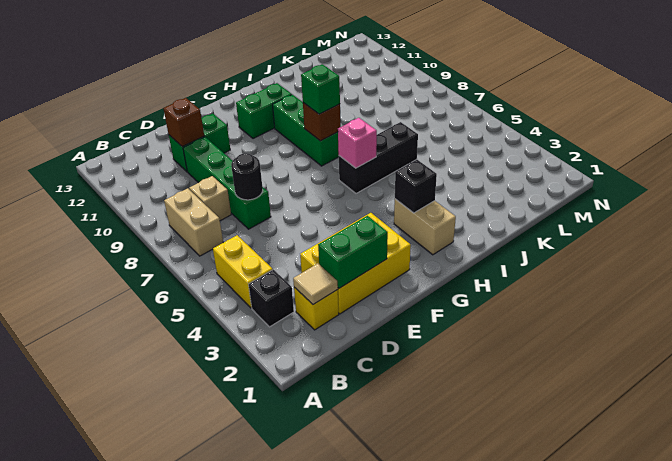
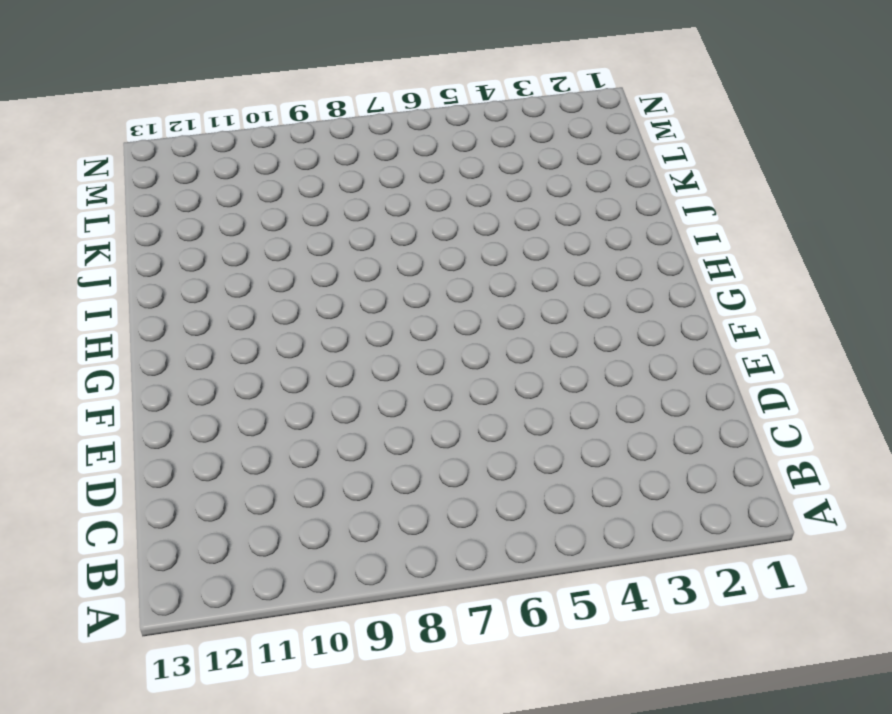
none -> black 1x1 brick [249,270,294,327]
none -> yellow 1x2 brick [213,235,273,308]
none -> tan 1x2 brick [164,188,223,256]

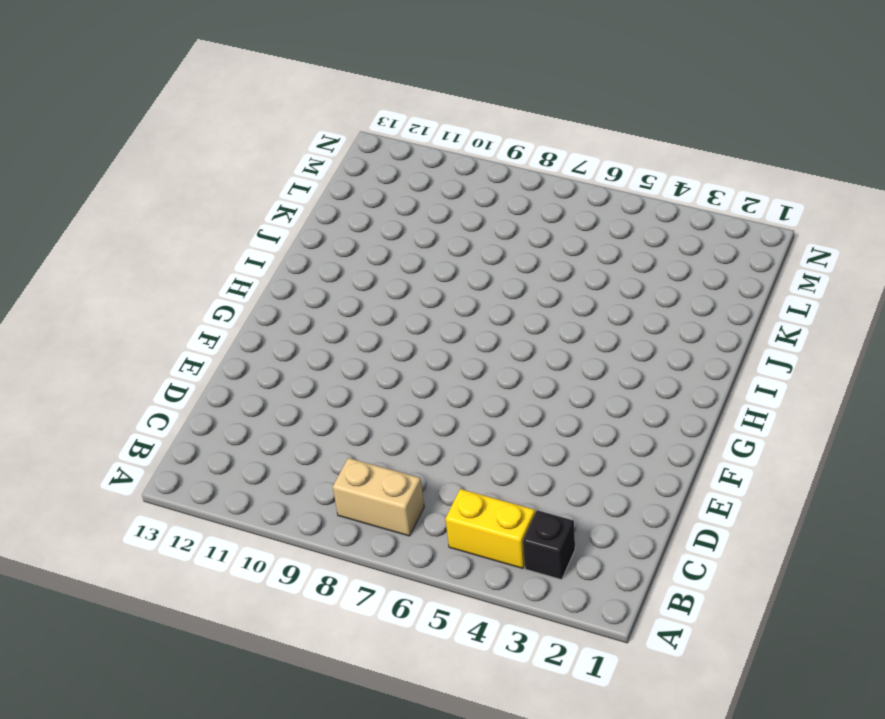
none -> yellow 1x1 brick [294,287,339,330]
none -> tan 1x1 brick [189,176,231,221]
none -> yellow 2x3 brick [300,213,411,314]

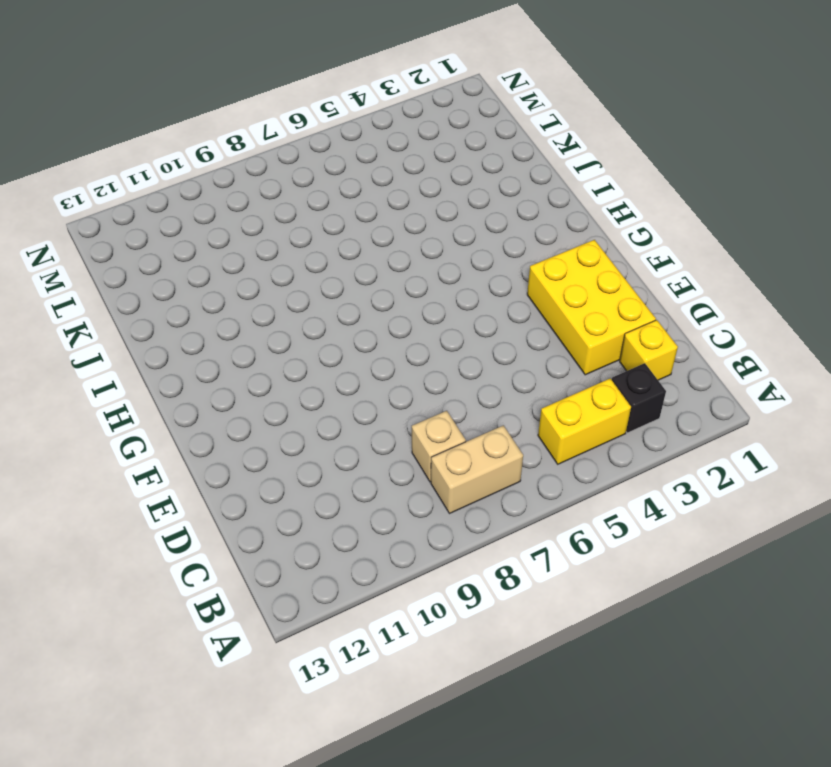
none -> green 1x4 brick [183,137,271,229]
none -> green 1x2 brick [169,114,230,172]
none -> green 1x2 brick [236,83,292,139]

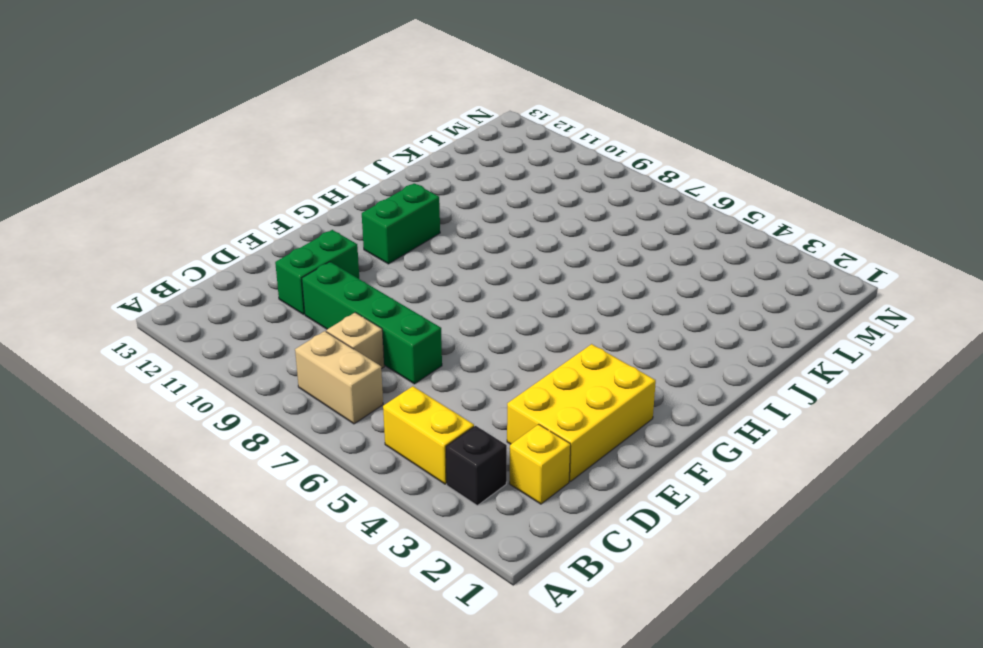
none -> tan 1x2 brick [394,199,456,255]
none -> black 1x3 brick [339,122,418,194]
none -> green 1x3 brick [273,95,339,166]

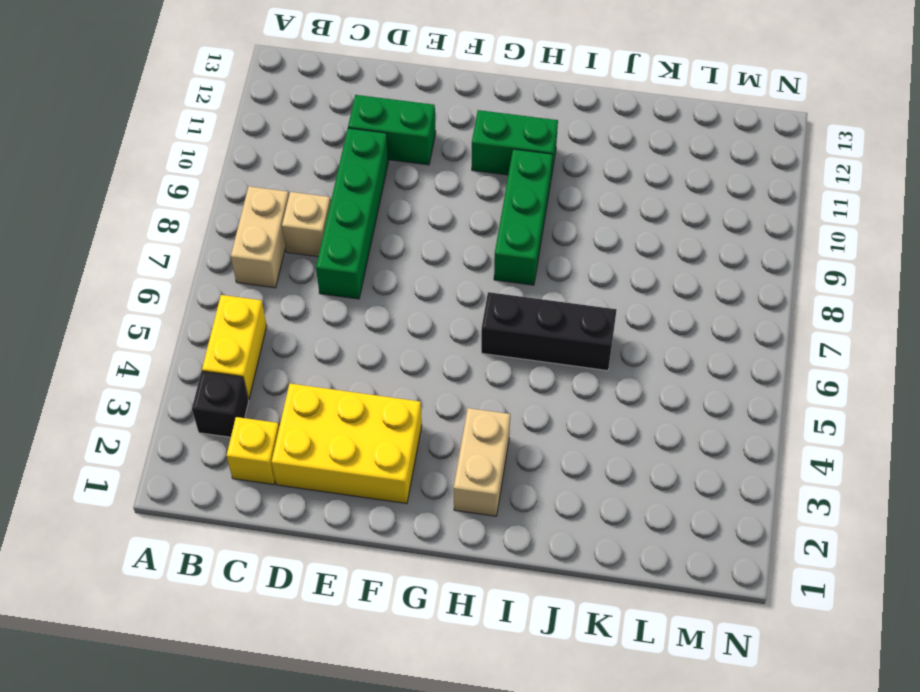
none -> tan 1x1 tile [293,264,338,305]
none -> green 1x2 brick [318,216,388,288]
none -> black 1x1 round brick [231,153,263,200]

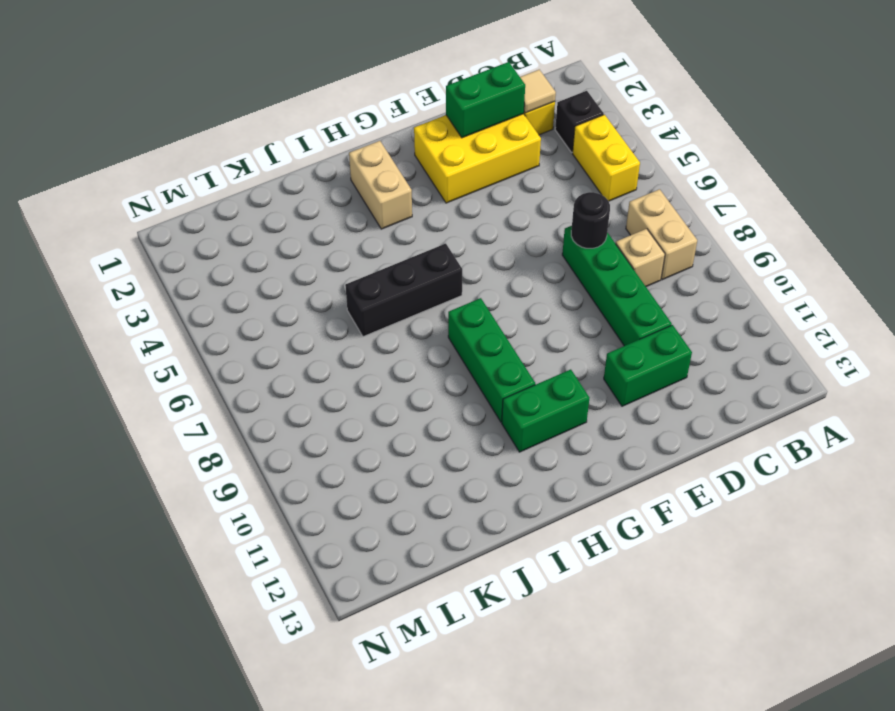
none -> brown 1x1 brick [163,98,204,147]
none -> black 1x1 brick [395,159,437,213]
none -> pink 1x1 brick [338,118,377,168]

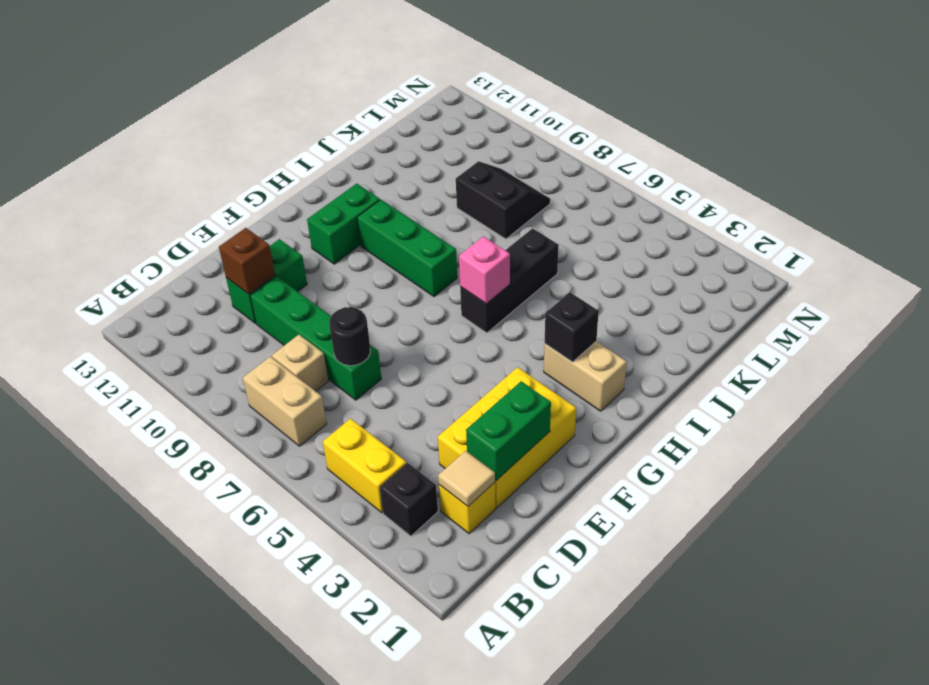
black 2x2 slope [456,161,550,239] -> none
none -> brown 1x1 brick [303,103,341,141]
none -> green 1x1 brick [301,64,340,114]

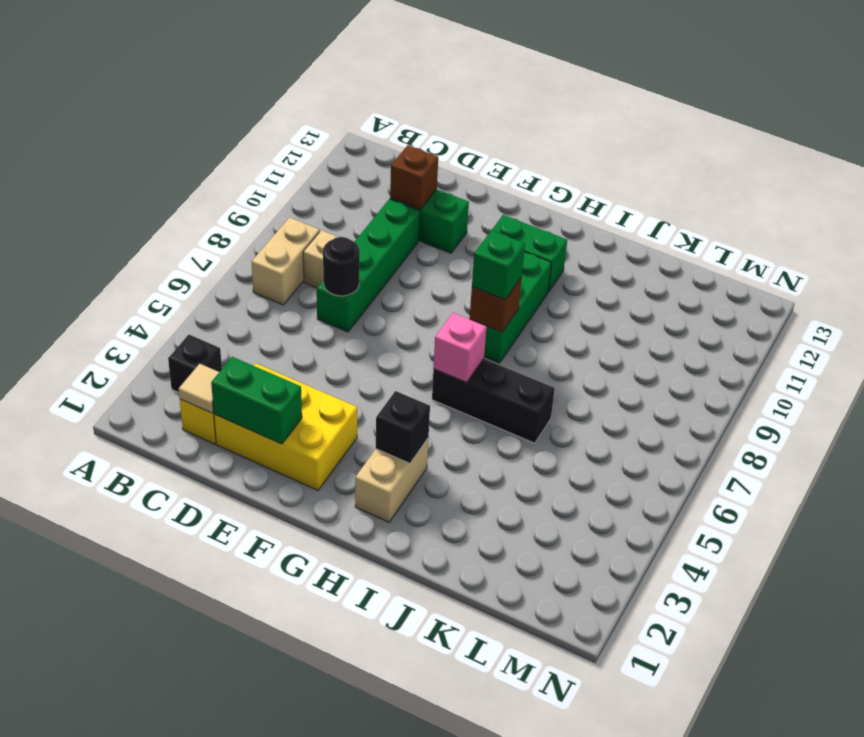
none -> yellow 1x2 brick [213,235,273,308]

